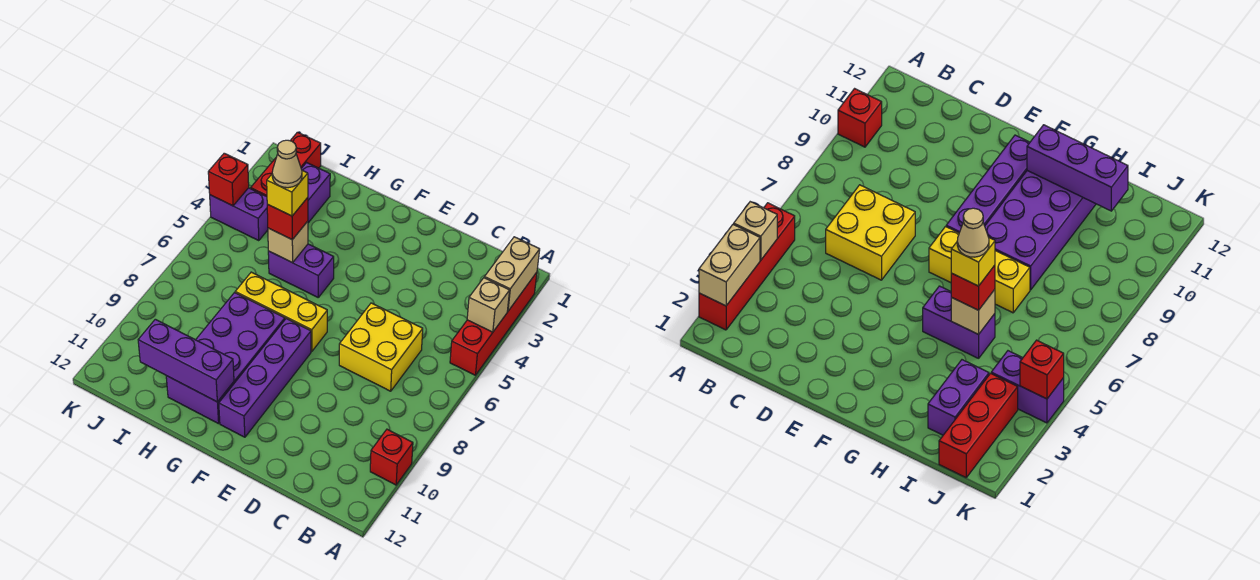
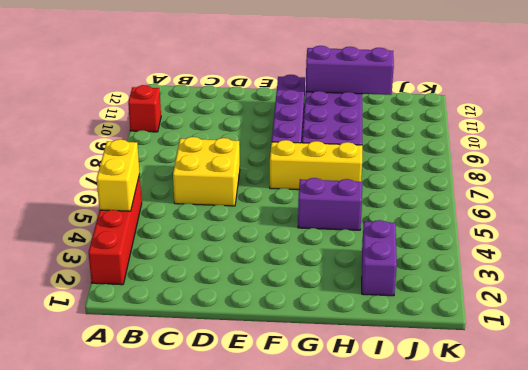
yellow 1x2 brick [97,139,140,211] -> tan 1x1 brick [467,278,510,332]
none -> red 1x3 brick [251,132,321,196]
none -> purple 1x2 brick [210,188,268,241]
none -> tan 1x2 brick [484,237,540,311]

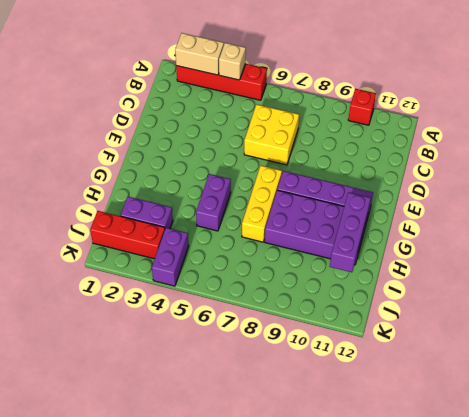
none -> tan 1x1 brick [268,221,308,263]
none -> red 1x1 brick [208,153,249,206]
none -> red 1x1 brick [267,198,308,240]

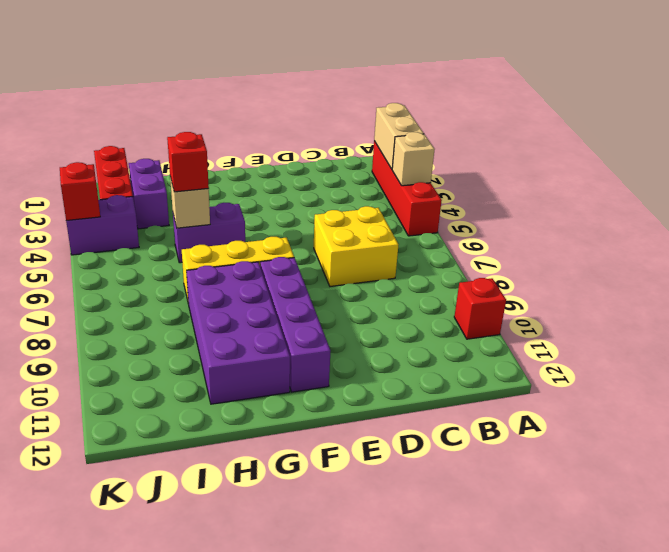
none -> purple 1x3 brick [138,319,234,402]
none -> yellow 1x1 brick [267,170,308,216]
none -> tan 1x1 cone [272,140,302,188]

